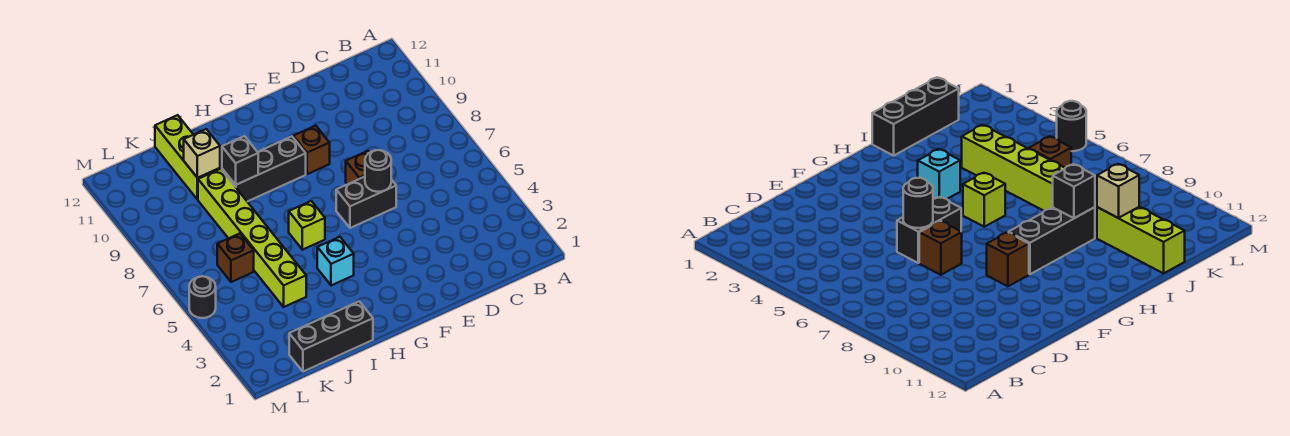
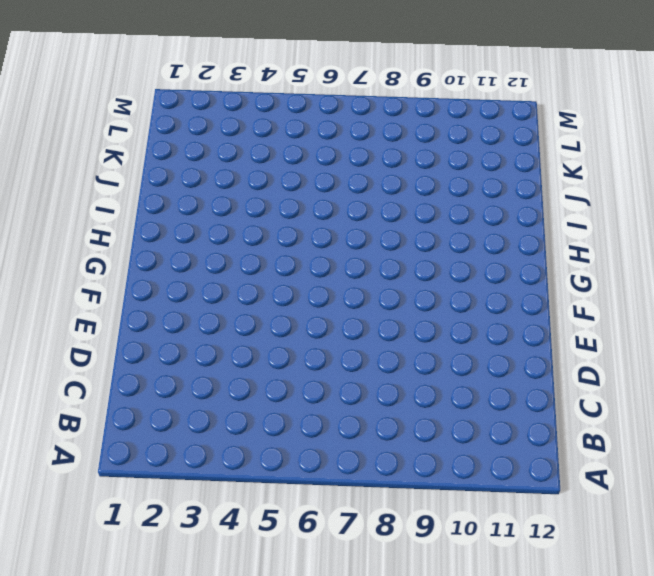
none -> black 1x2 brick [336,177,396,228]
none -> brown 1x1 brick [346,151,370,184]
none -> brown 1x1 brick [293,126,330,174]

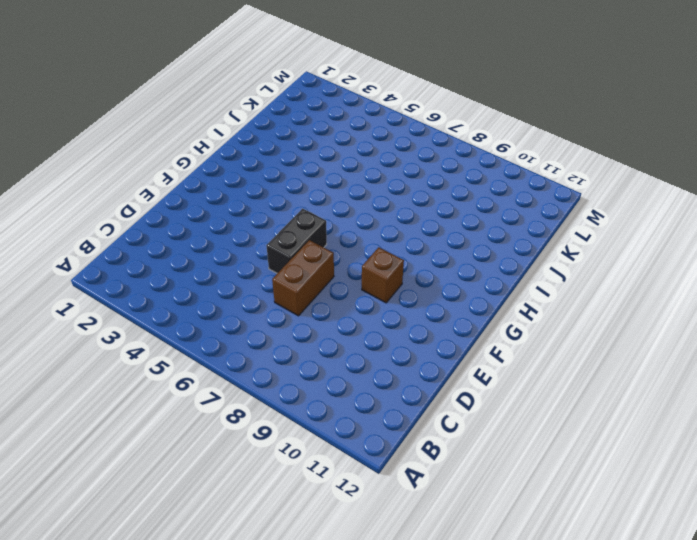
brown 1x2 brick [272,240,334,316] -> brown 1x1 brick [346,151,370,184]
none -> black 1x3 brick [222,137,306,202]
none -> cyan 1x1 brick [317,237,354,286]
none -> lime 1x1 brick [289,201,325,250]

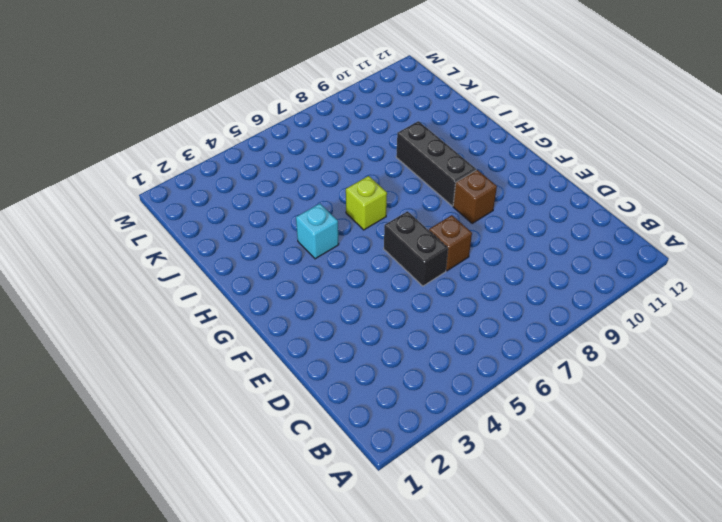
none -> black 1x3 brick [289,301,373,372]
none -> lime 1x6 brick [198,169,306,307]
none -> lime 1x3 brick [155,115,220,200]

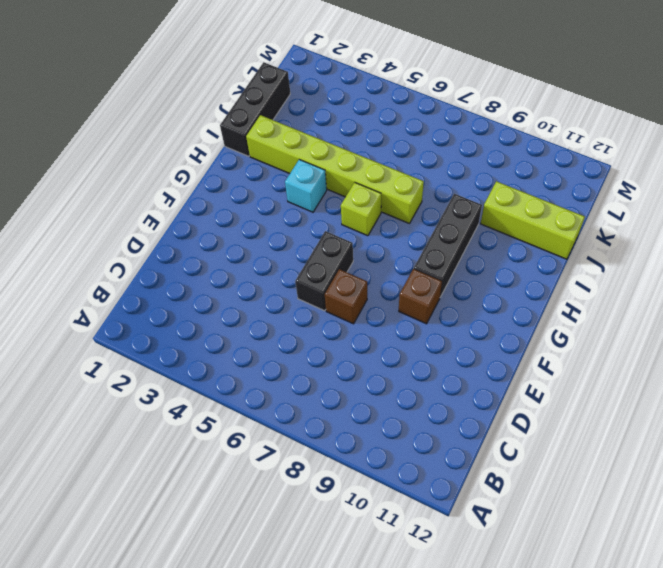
lime 1x6 brick [246,115,424,224] -> lime 1x6 brick moved to [198,169,306,307]
none -> brown 1x1 brick [217,234,254,282]
none -> black 1x1 round brick [189,276,216,318]
none -> black 1x1 round brick [365,150,391,192]

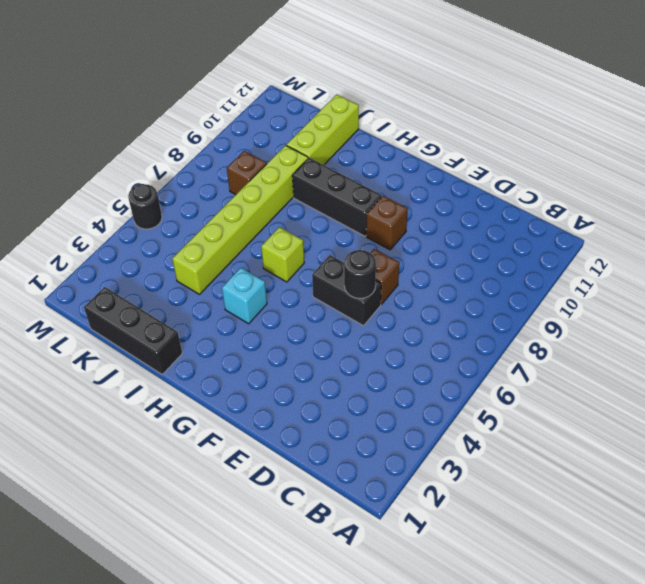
brown 1x1 brick [227,151,267,195] -> brown 1x1 brick moved to [217,234,254,282]
none -> black 1x1 brick [222,136,258,185]
none -> tan 1x1 brick [184,129,220,178]

